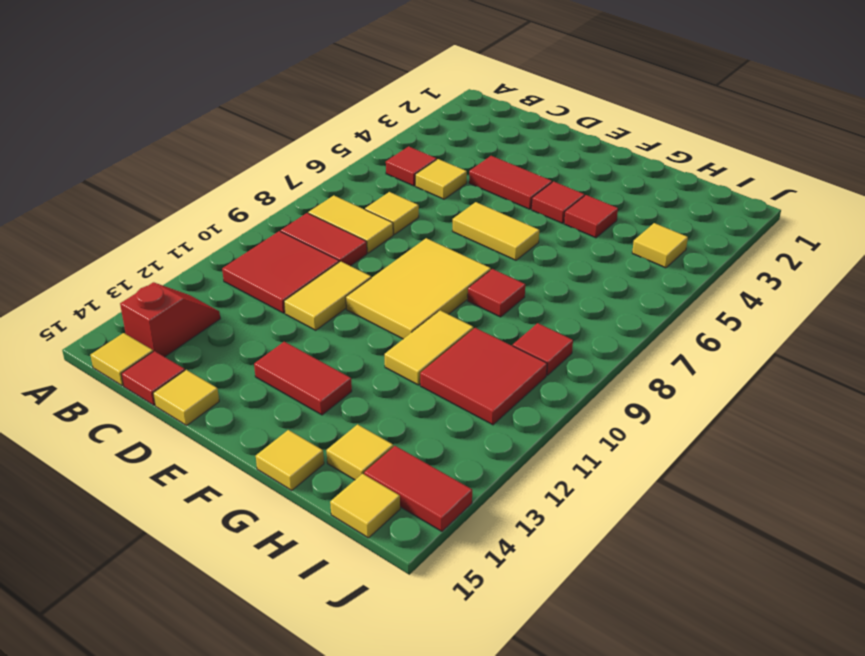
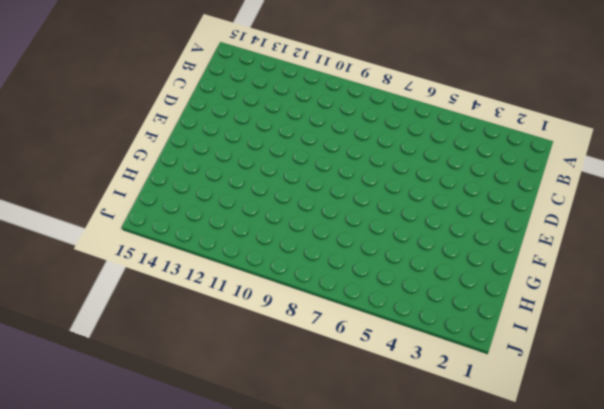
none -> red 1x1 tile [386,146,437,186]
none -> yellow 1x2 tile [308,196,393,253]
none -> red 1x2 tile [281,213,367,266]

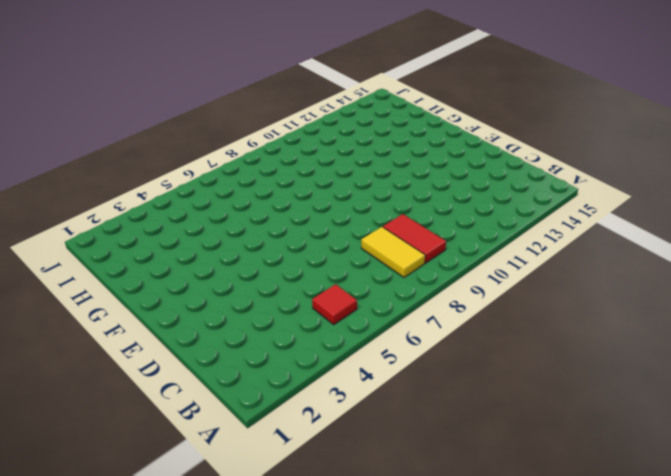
none -> red 2x2 tile [222,231,339,313]
none -> red 1x2 slope [120,282,220,357]
none -> yellow 1x1 tile [91,333,153,386]

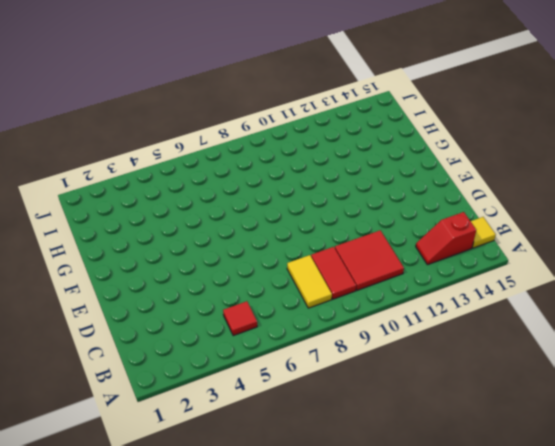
none -> yellow 1x1 tile [415,159,467,199]
none -> yellow 1x1 tile [365,192,419,235]
none -> red 1x1 tile [121,351,185,405]

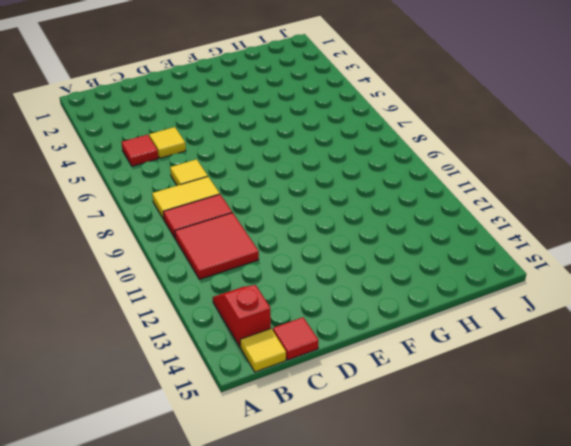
none -> red 1x2 tile [469,156,552,209]
none -> yellow 1x2 tile [284,261,371,330]
none -> yellow 1x1 tile [153,370,219,425]

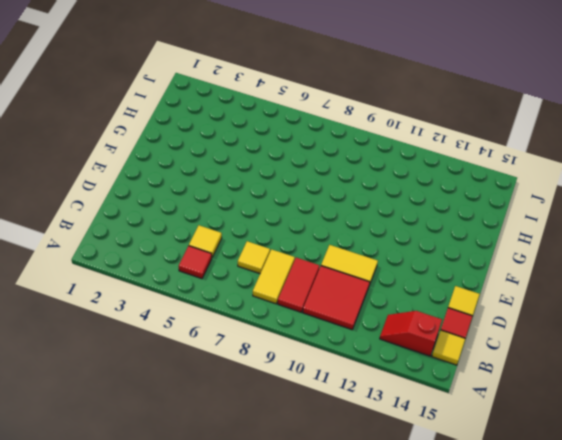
none -> red 1x2 tile [469,156,552,209]
none -> yellow 1x2 tile [453,202,539,260]
none -> yellow 2x3 tile [346,238,491,339]

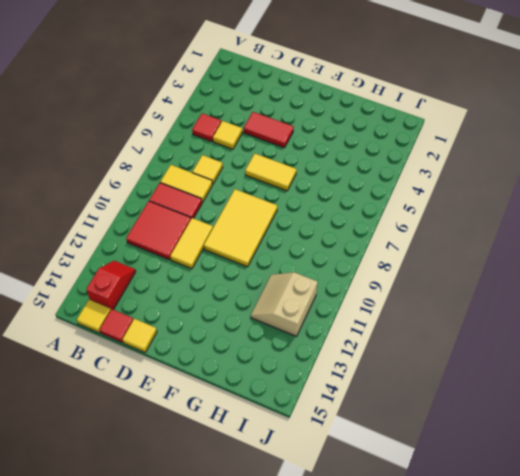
tan 2x2 slope [251,272,318,336] -> red 2x2 tile [420,328,547,425]
none -> red 1x2 tile [254,342,352,415]
none -> red 1x1 tile [532,181,585,223]
none -> red 1x1 tile [564,195,618,238]

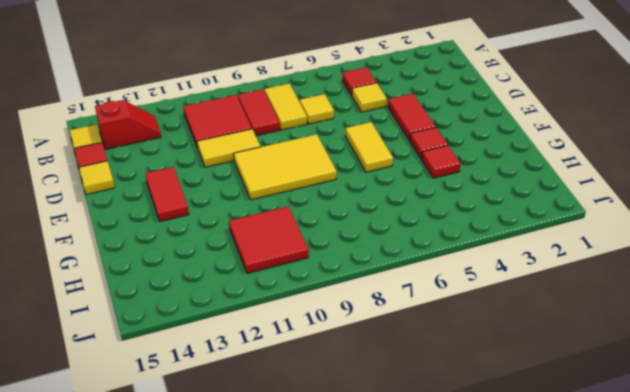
none -> red 1x1 tile [468,269,525,317]
none -> yellow 1x2 tile [385,310,473,385]
none -> yellow 1x1 tile [256,430,324,490]

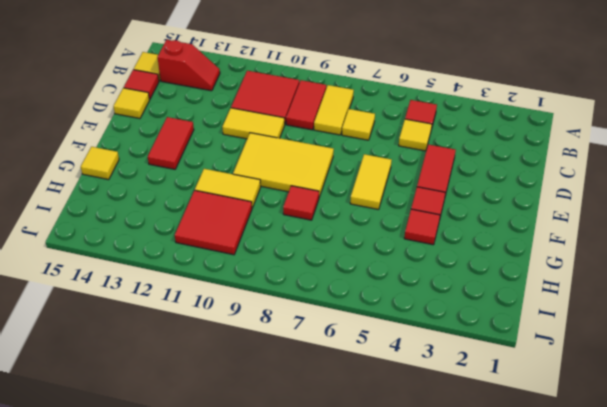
none -> yellow 1x1 tile [326,424,393,480]
none -> yellow 1x1 tile [632,223,688,268]
none -> red 1x1 tile [513,323,573,375]

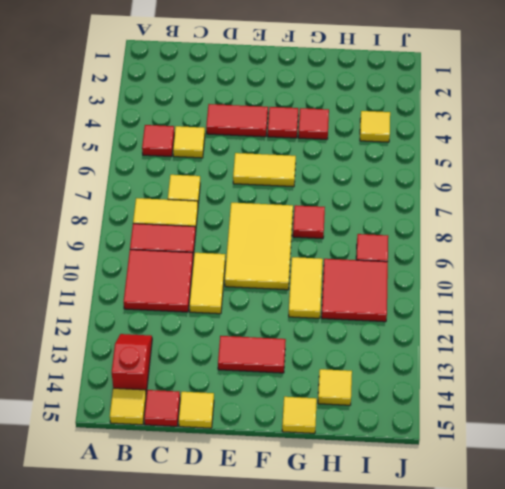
none -> red 1x2 tile [364,446,472,531]
none -> yellow 1x1 tile [330,474,400,538]

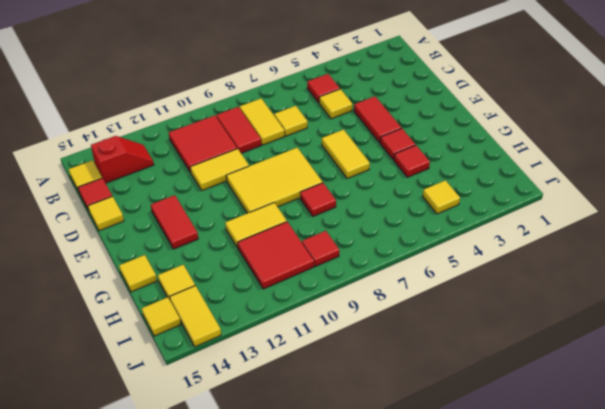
yellow 1x2 tile [170,286,221,347] -> red 1x2 tile [364,446,472,531]

